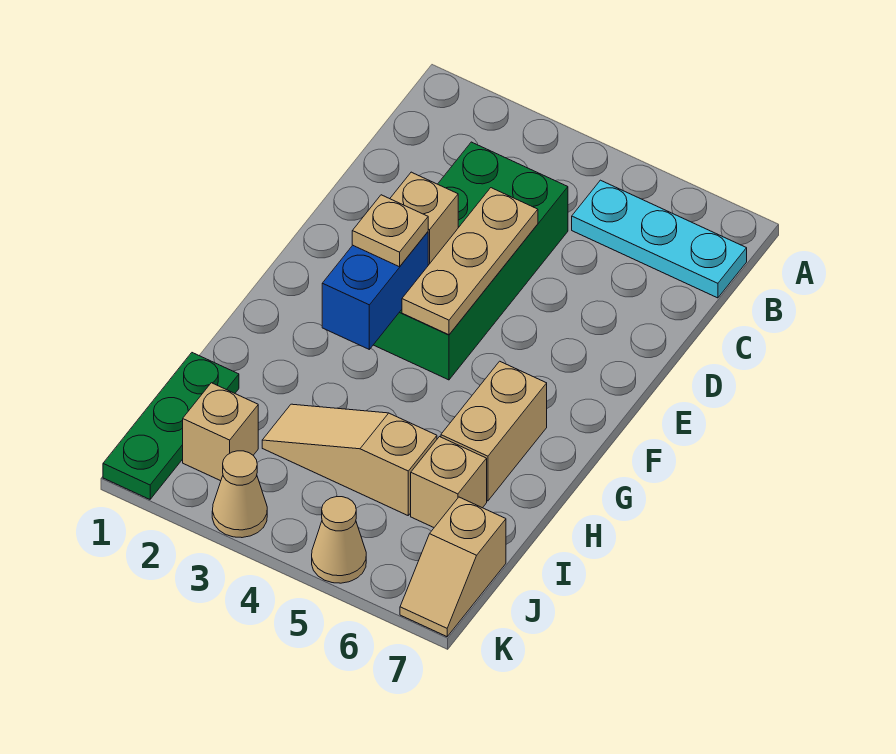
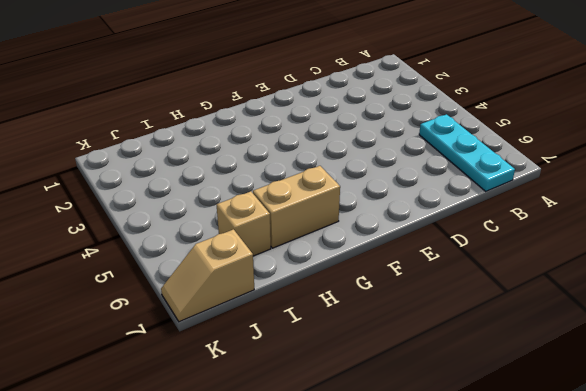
none -> green 2x4 brick [374,142,568,380]
none -> green 1x3 plate [103,353,239,499]
none -> tan 1x3 slope [262,404,437,515]

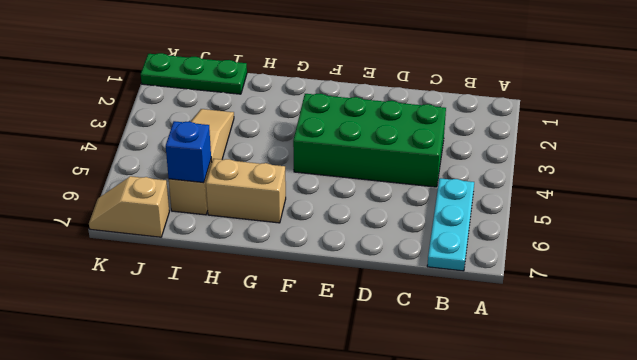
blue 1x1 brick [166,121,211,183] -> none
none -> tan 1x1 brick [183,383,258,481]
none -> tan 1x1 cone [212,451,267,538]
none -> tan 1x1 cone [312,497,366,583]

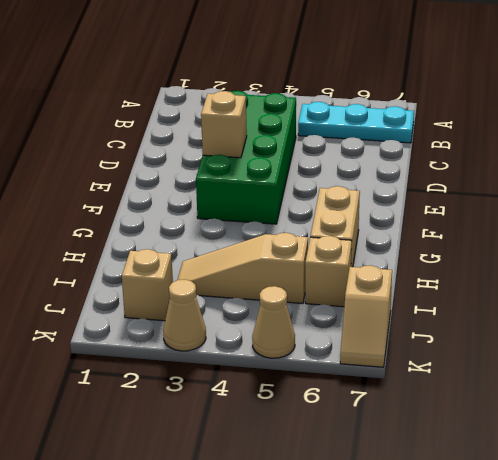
none -> green 1x3 plate [103,353,239,499]
none -> tan 1x3 plate [402,188,538,335]
none -> blue 1x2 brick [322,232,428,349]

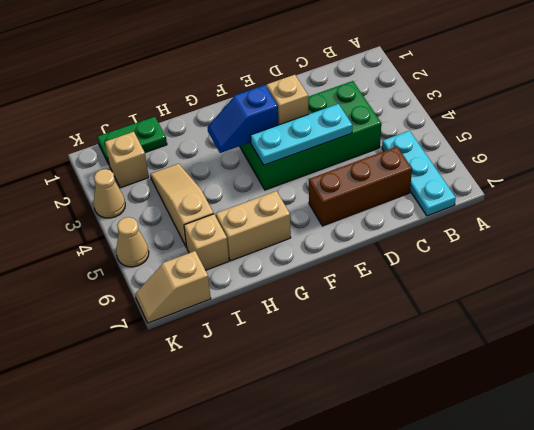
brown 1x3 brick [309,147,412,226] -> none
cyan 1x3 plate [250,104,352,165] -> tan 1x3 plate [402,188,538,335]
blue 1x2 slope [208,85,279,153] -> blue 1x2 brick [322,232,428,349]
green 1x2 plate [97,117,167,164] -> green 1x3 plate [103,353,239,499]
none -> tan 1x1 plate [352,195,428,267]

